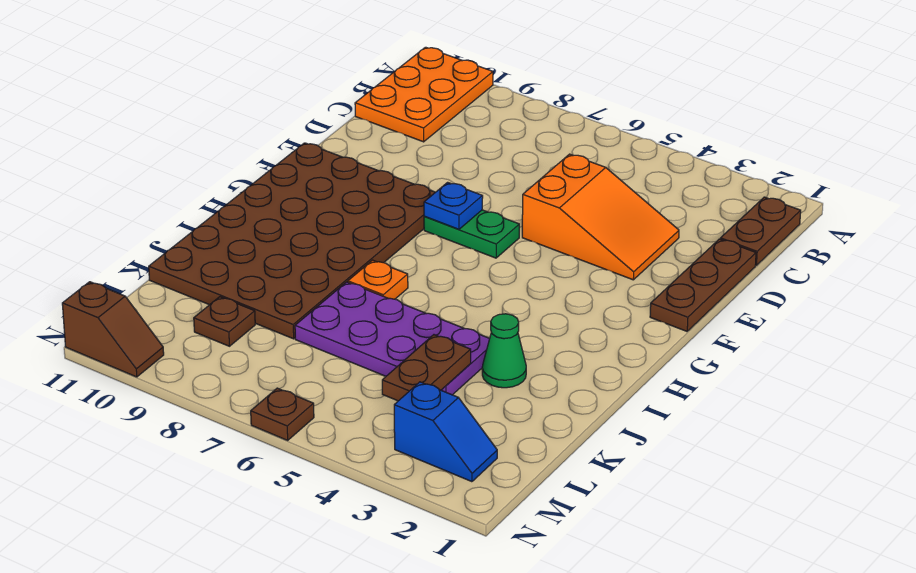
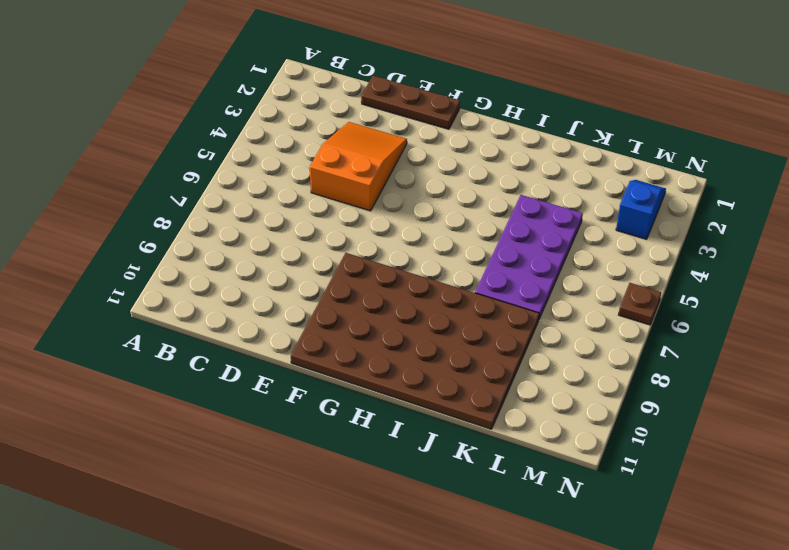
none -> orange 2x3 plate [355,47,493,142]
none -> brown 1x2 plate [720,197,801,265]
none -> green 1x2 plate [424,210,519,258]

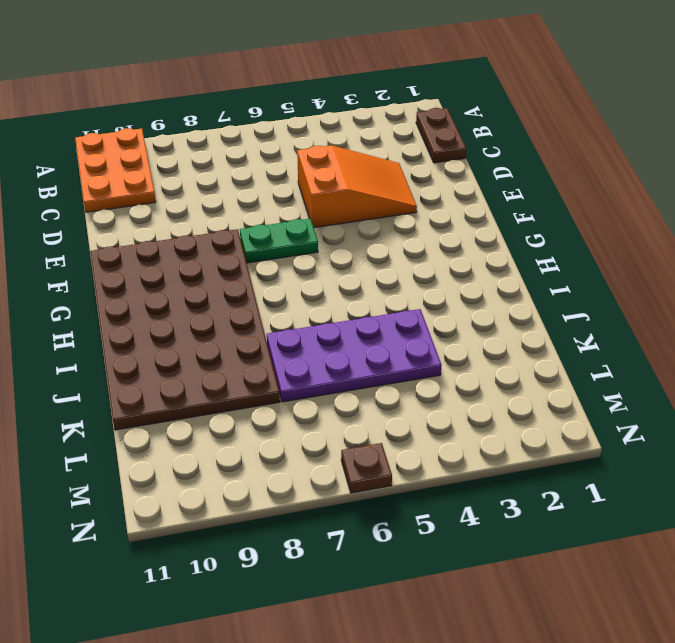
none -> brown 1x3 plate [650,239,756,331]
none -> orange 1x1 plate [348,260,408,299]
none -> green 1x1 cone [482,314,526,388]

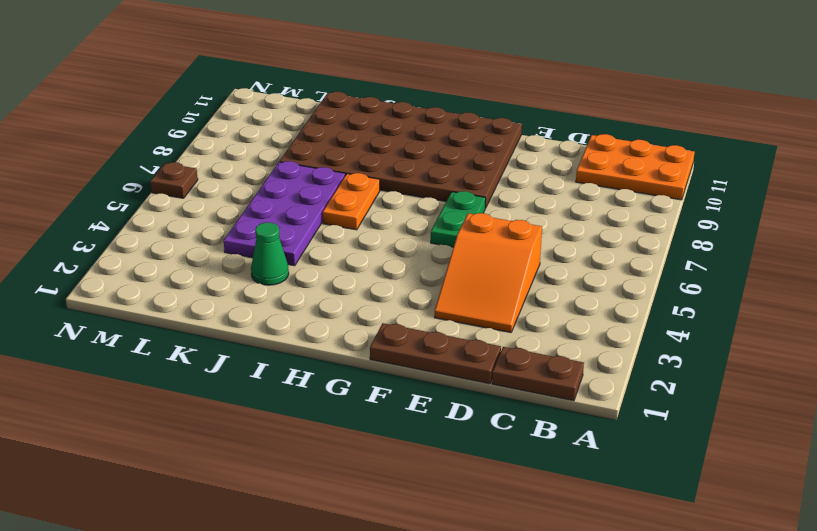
orange 1x2 plate [323,173,380,230] -> orange 1x1 plate [348,260,408,299]
none -> brown 1x1 plate [194,297,255,346]
none -> blue 1x2 slope [394,382,497,482]
none -> brown 1x2 slope [62,282,164,377]

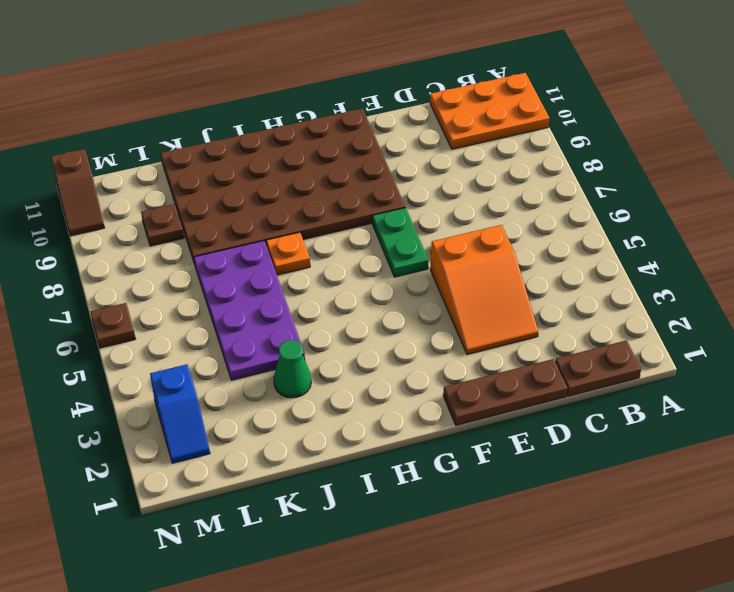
none -> blue 1x1 plate [424,182,483,229]
none -> brown 1x2 plate [382,335,471,401]

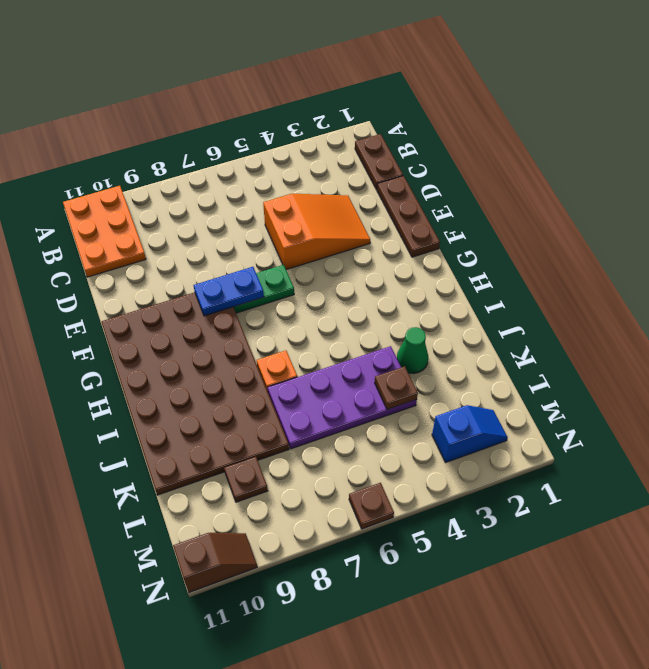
blue 1x2 plate [193,267,264,316] -> blue 1x1 plate [424,182,483,229]
brown 1x1 plate [375,366,418,409] -> brown 1x2 plate [382,335,471,401]

